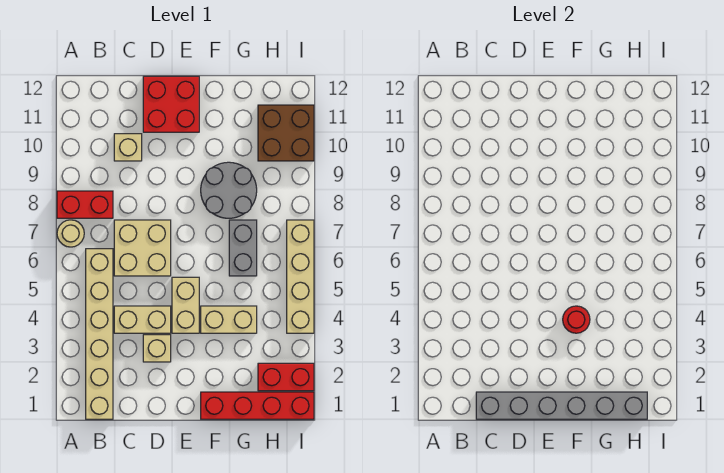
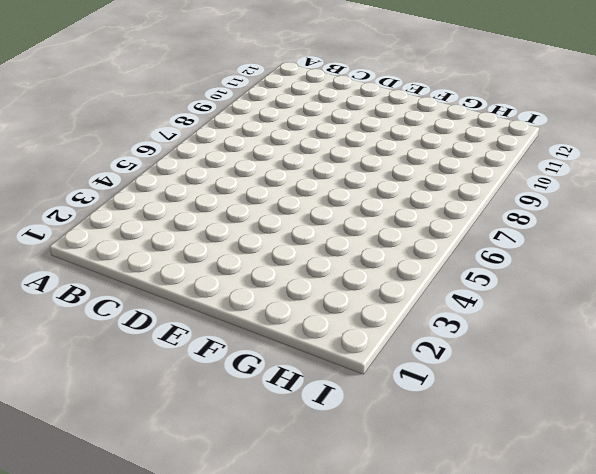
none -> tan 1x1 round brick [57,220,84,247]
none -> red 1x2 brick [57,191,113,218]
none -> tan 1x6 brick [86,249,113,419]

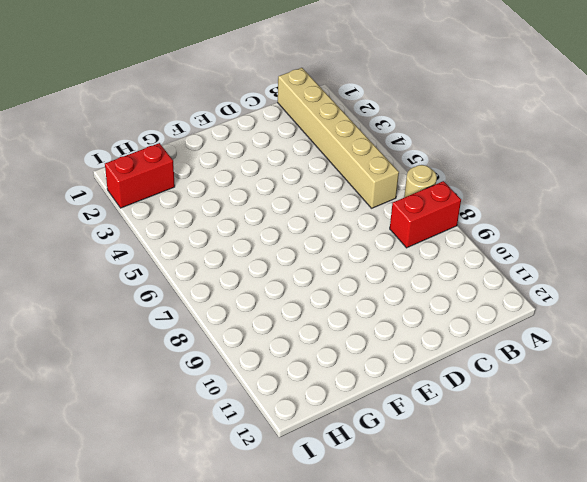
none -> tan 1x2 brick [114,306,171,333]
none -> tan 2x2 brick [114,220,171,276]
none -> tan 1x1 brick [114,134,142,161]

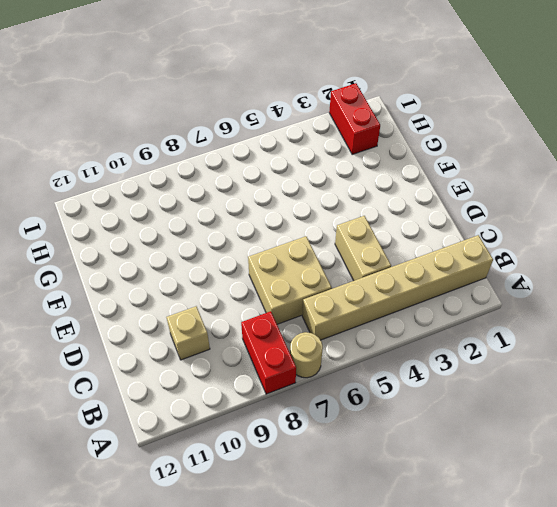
none -> tan 1x1 brick [143,335,171,362]
none -> red 2x2 brick [143,76,199,132]
none -> tan 1x2 brick [172,277,199,333]

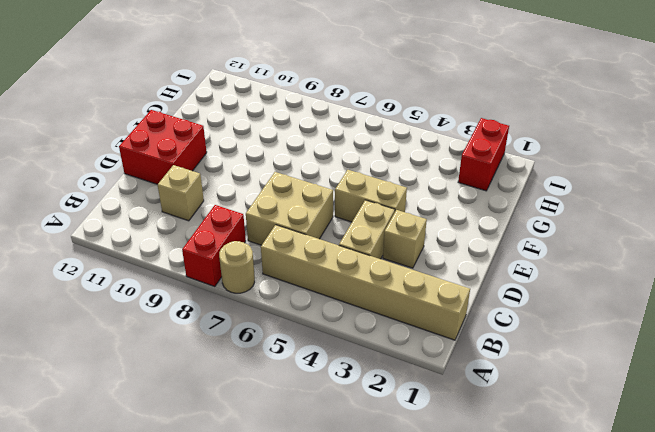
none -> red 1x4 brick [201,392,314,419]
none -> tan 1x2 brick [201,306,257,333]
none -> grey 2x2 round brick [201,162,257,218]

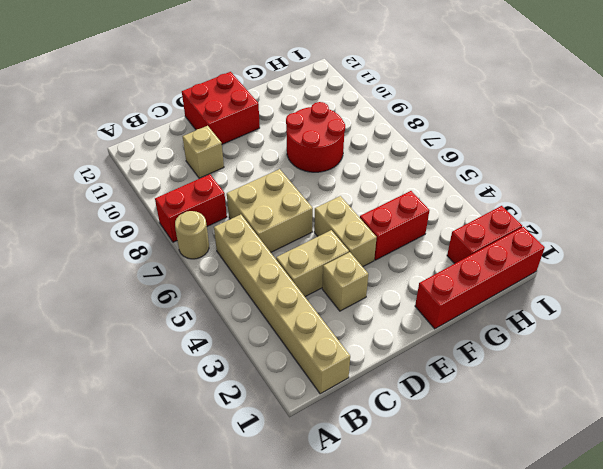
red 1x2 brick [360,191,430,260] -> tan 1x2 brick [201,306,257,333]
red 2x2 round brick [286,102,345,172] -> grey 2x2 round brick [201,162,257,218]
none -> grey 1x2 brick [229,220,257,276]
none -> brown 2x2 brick [258,105,314,161]
none -> tan 1x4 brick [287,220,314,333]

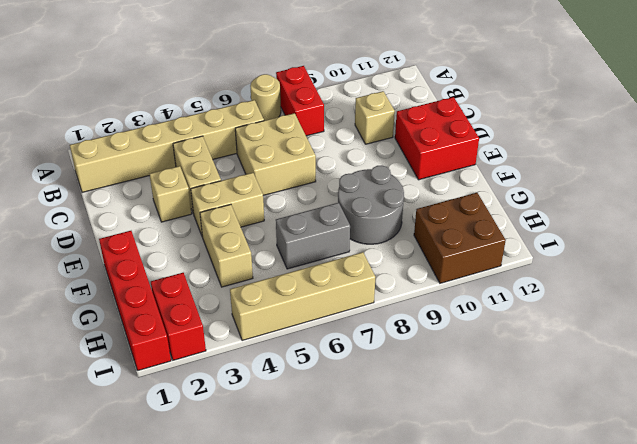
none -> grey 1x6 brick [476,392,647,419]
none -> red 1x1 round brick [563,306,590,333]

